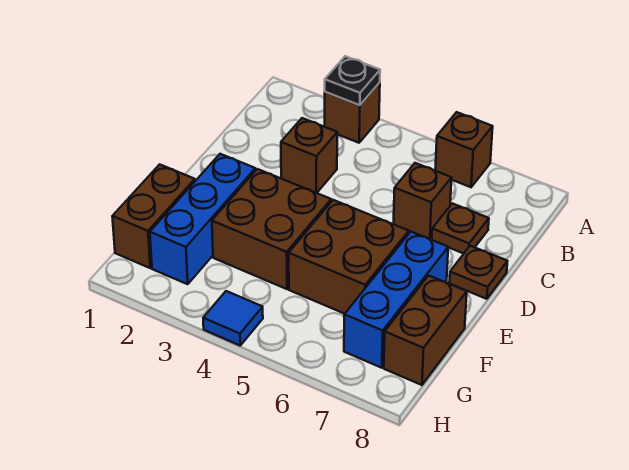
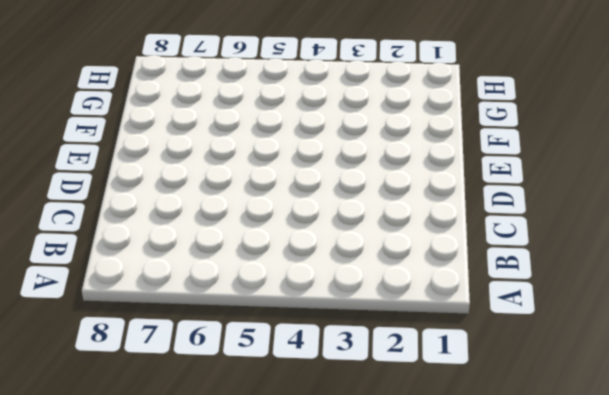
none -> brown 1x1 brick [325,83,380,143]
none -> brown 1x1 brick [435,112,493,187]
none -> brown 1x1 brick [281,118,337,193]

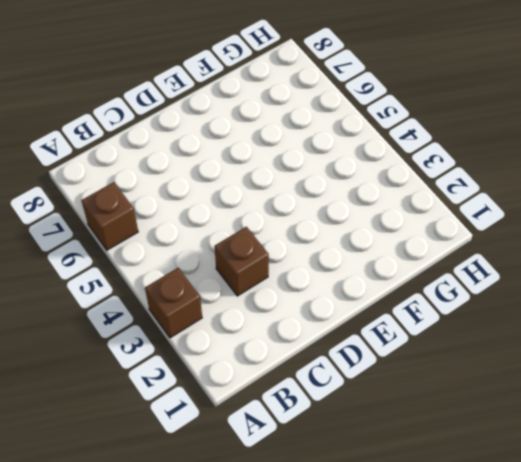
none -> brown 1x1 brick [393,163,452,239]
none -> brown 1x1 plate [432,203,489,254]
none -> brown 1x1 plate [449,246,507,299]

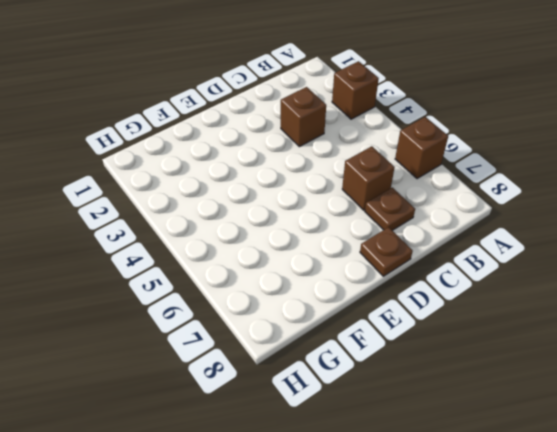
none -> blue 1x3 brick [150,154,255,284]
none -> brown 2x2 brick [212,169,331,289]
none -> brown 2x2 brick [289,200,409,314]

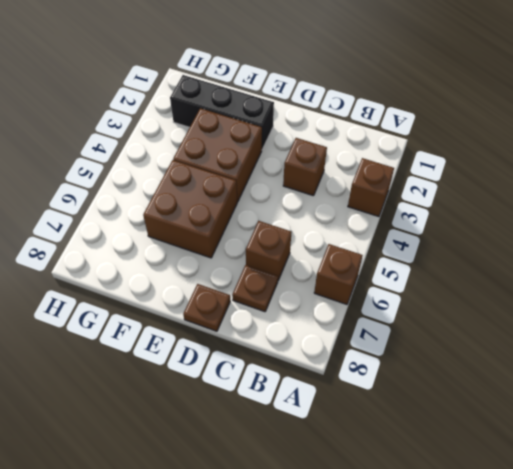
black 1x3 brick [170,75,274,149] -> blue 1x3 brick [150,154,255,284]
none -> blue 1x3 brick [344,232,448,368]
none -> brown 1x2 brick [112,164,195,268]
none -> brown 1x2 brick [384,276,467,385]

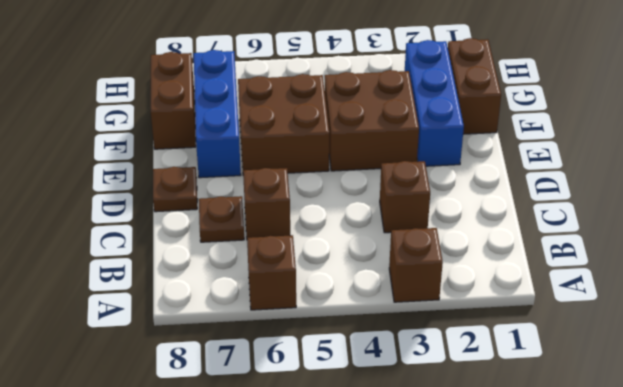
none -> blue 1x1 tile [203,291,263,345]
none -> black 1x1 plate [325,56,380,105]

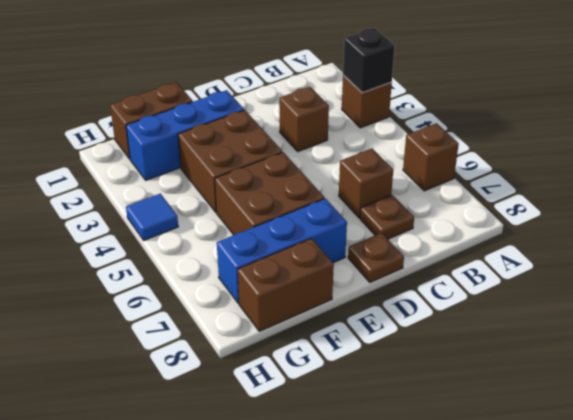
black 1x1 brick [343,28,395,93] -> black 1x1 plate [325,56,380,105]

